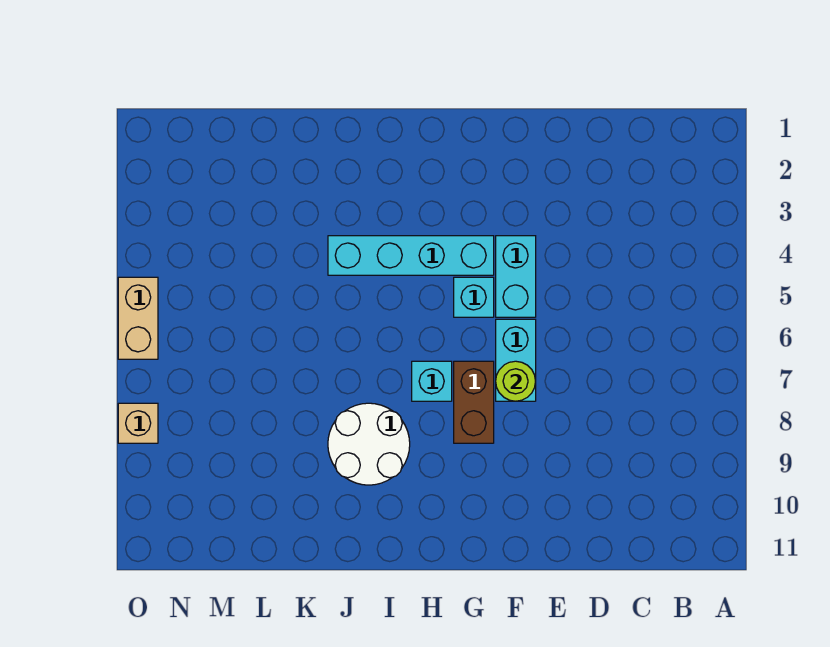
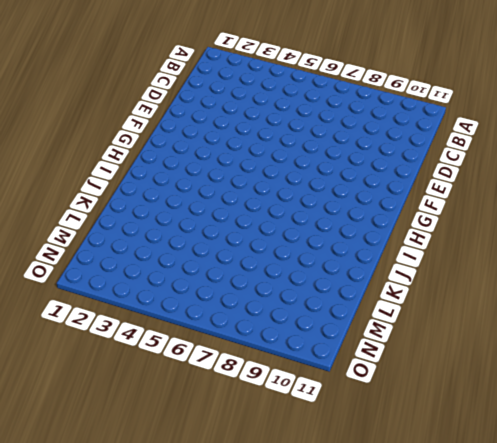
none -> cyan 1x2 brick [496,236,536,317]
none -> cyan 1x2 brick [496,319,536,401]

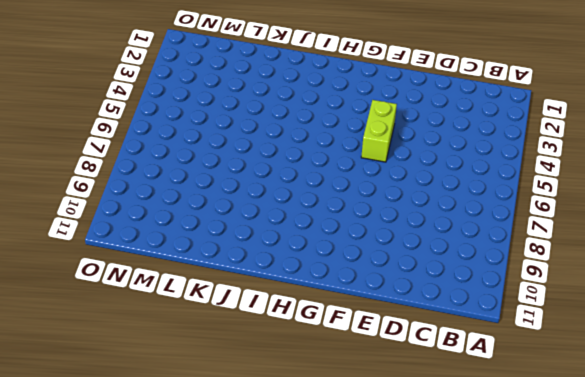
lime 1x2 brick [361,100,397,162] -> cyan 1x2 brick [496,236,536,317]
none -> cyan 1x2 brick [496,319,536,401]
none -> cyan 1x4 brick [328,236,494,275]

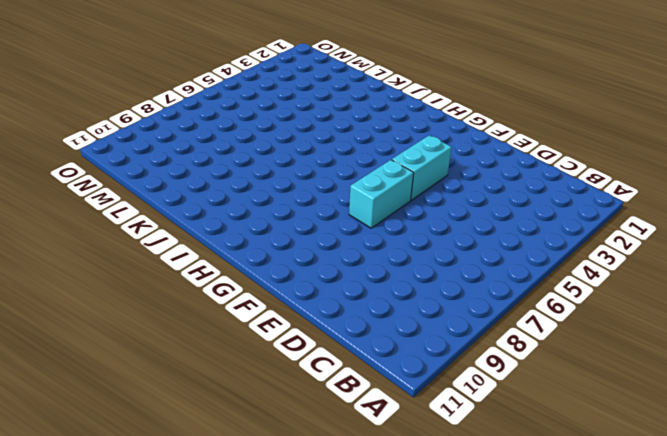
none -> cyan 1x4 brick [328,236,494,275]
none -> cyan 1x1 brick [454,277,494,317]

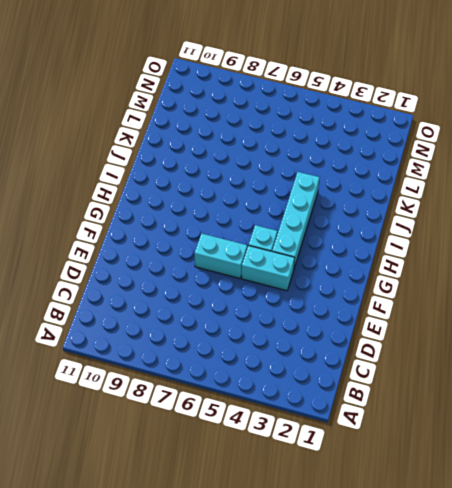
none -> brown 1x2 brick [454,361,494,443]
none -> cyan 1x1 brick [412,361,452,401]

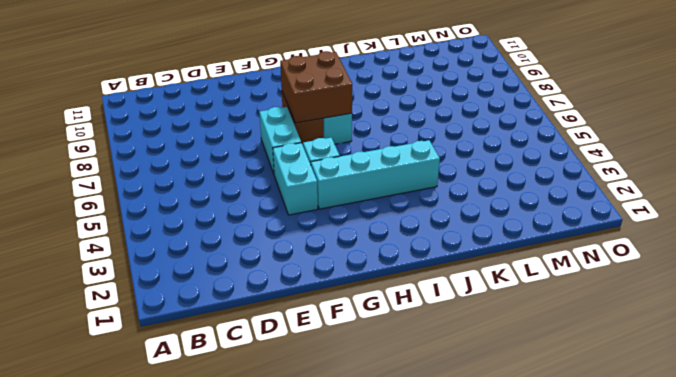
brown 2x2 brick [280,51,352,123] -> none
none -> white 2x2 round brick [328,403,410,485]
none -> tan 1x2 brick [118,277,158,359]

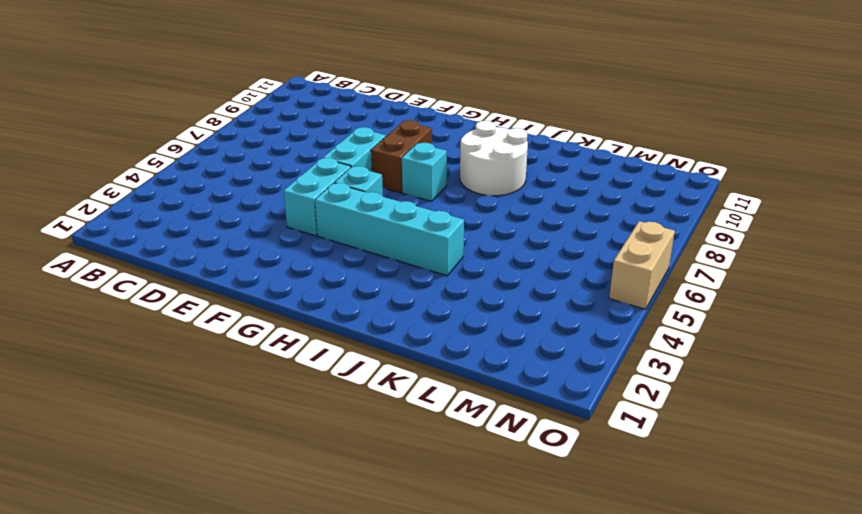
none -> tan 1x1 brick [118,403,158,443]
none -> lime 1x1 round brick [496,361,536,401]

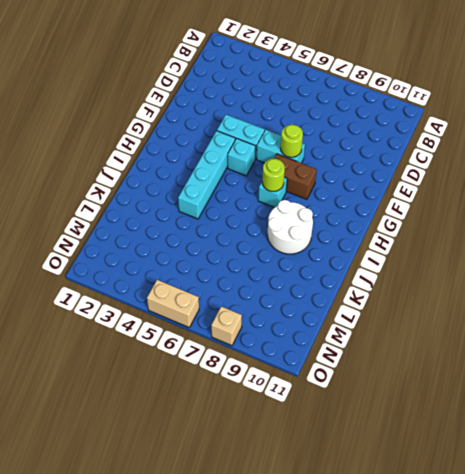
lime 1x1 round brick [262,159,285,191] -> none

